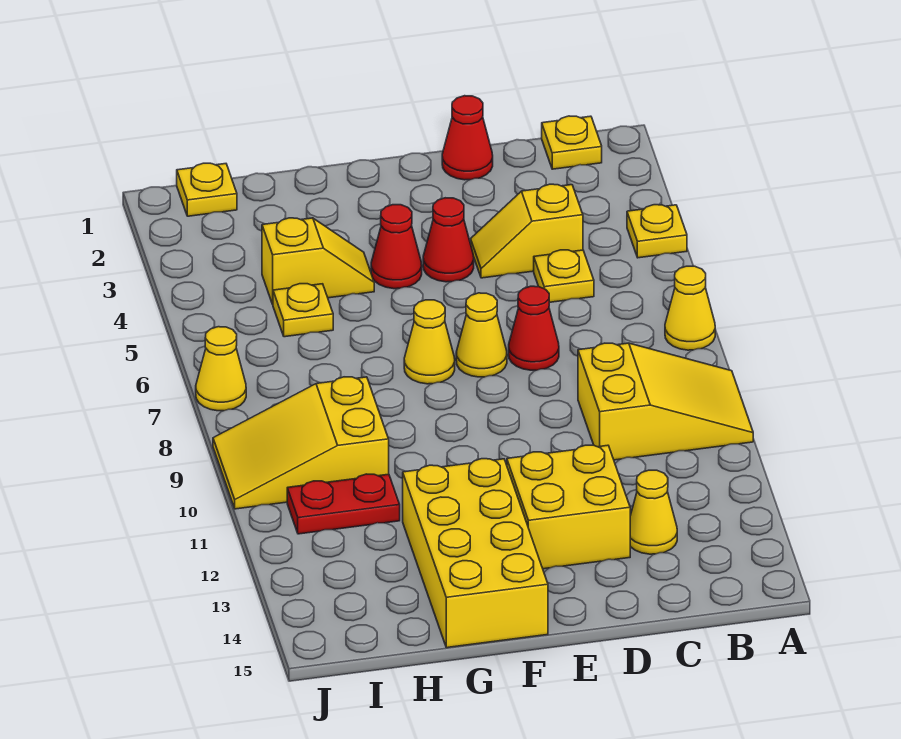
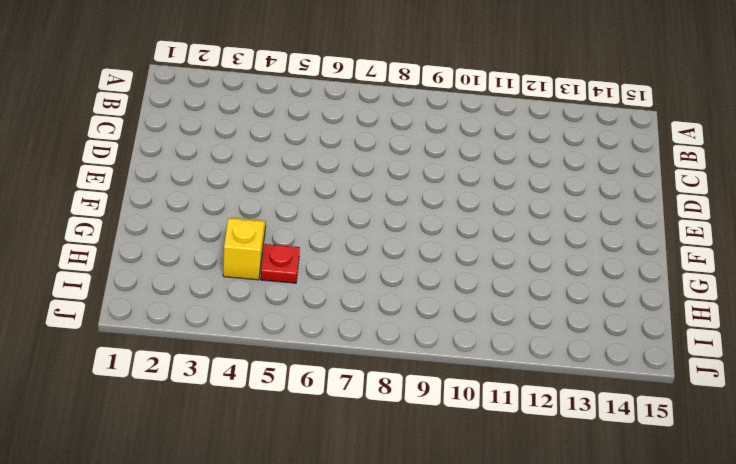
red 1x1 plate [261,244,300,283] -> yellow 1x1 plate [273,284,333,337]
none -> yellow 1x1 plate [627,205,687,258]
none -> yellow 1x1 cone [665,266,715,350]
none -> yellow 2x3 slope [578,343,753,460]

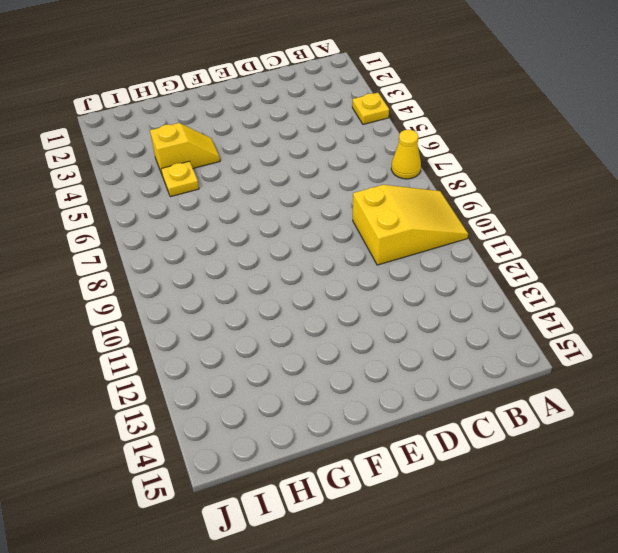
none -> yellow 1x1 plate [542,116,602,169]
none -> yellow 1x2 slope [471,184,583,278]
none -> yellow 1x1 plate [534,250,594,302]

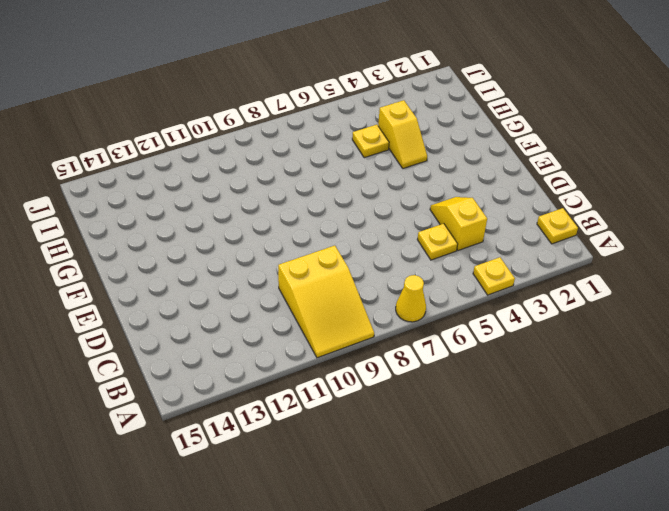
none -> yellow 1x1 cone [630,470,677,554]
none -> red 1x1 cone [442,96,493,180]
none -> red 1x1 cone [509,286,559,370]

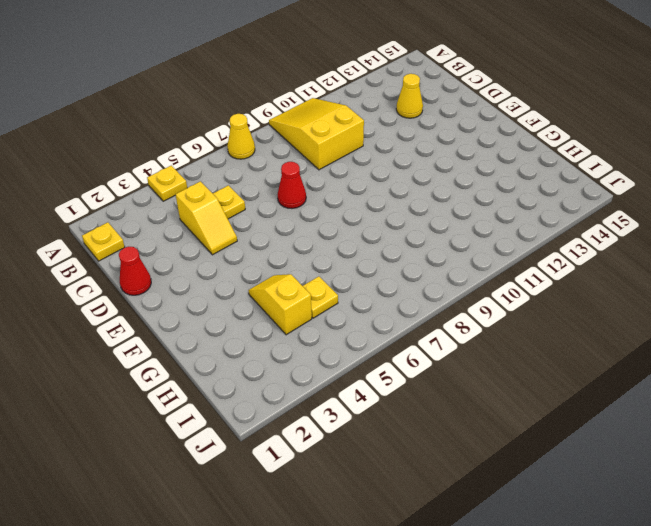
none -> yellow 2x2 brick [507,445,630,569]
none -> red 1x1 cone [423,198,474,282]
none -> yellow 1x1 cone [456,293,507,377]

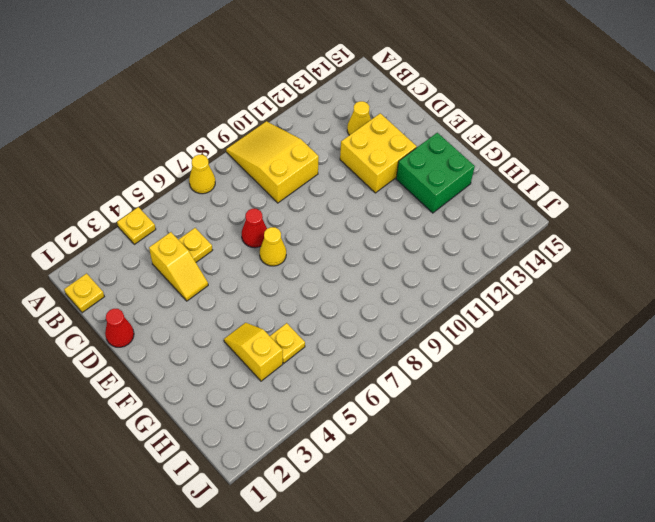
green 2x2 brick [396,133,475,213] -> yellow 2x4 brick [403,459,548,648]
none -> red 1x1 cone [423,198,474,282]
none -> red 1x1 cone [371,205,422,289]
none -> yellow 1x1 cone [404,300,455,384]

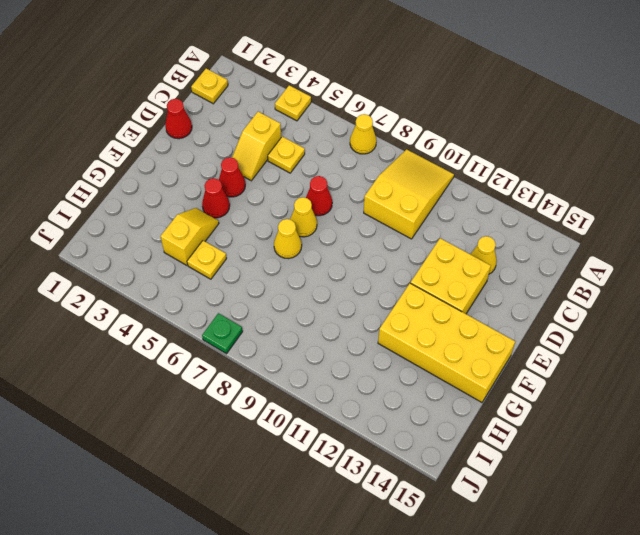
green 1x1 plate [202,313,243,354] -> yellow 1x1 cone [196,327,246,411]
none -> yellow 2x3 slope [213,377,389,509]
none -> red 1x2 plate [287,474,400,534]
none -> yellow 1x1 plate [177,163,237,216]

